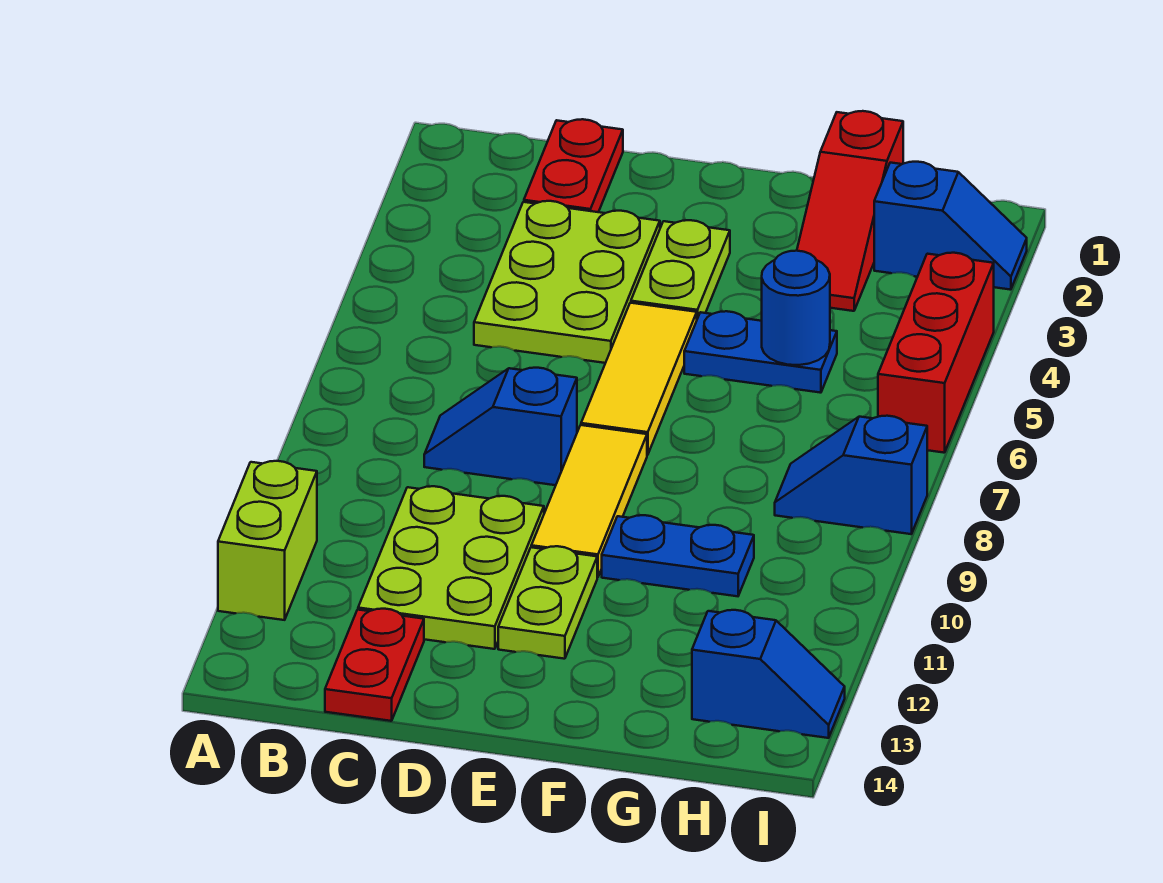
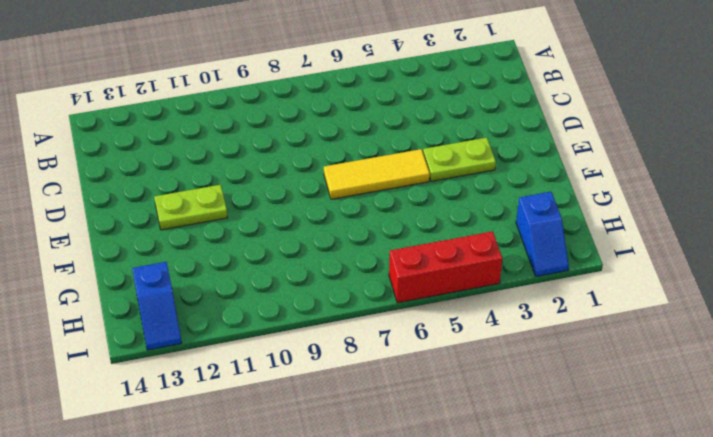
none -> lime 1x2 brick [218,461,317,620]
none -> red 1x2 plate [524,119,623,212]
none -> lime 2x3 plate [474,201,660,363]

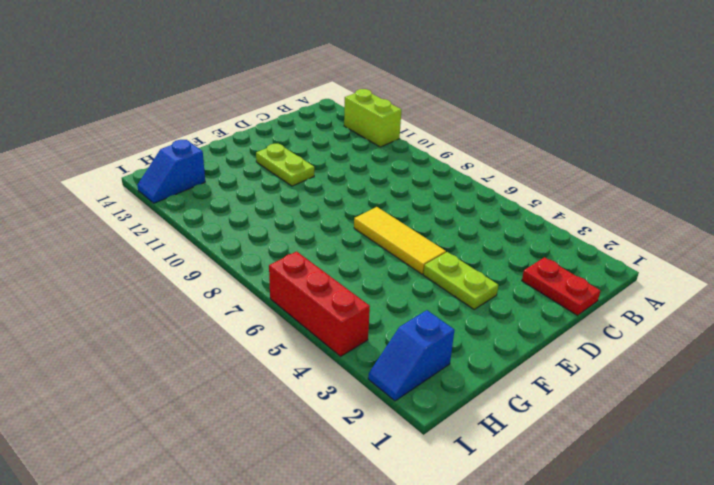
none -> lime 2x3 plate [474,201,660,363]
none -> blue 1x2 slope [424,368,577,485]
none -> lime 2x3 plate [358,486,544,649]

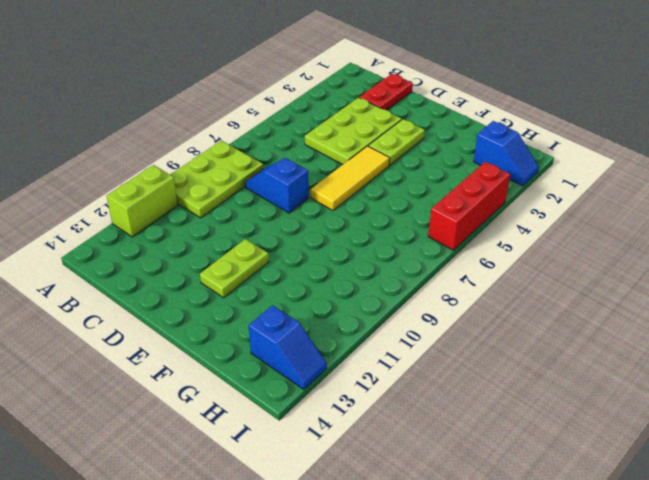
lime 2x3 plate [170,141,264,218] -> lime 2x3 plate moved to [358,486,544,649]
none -> red 1x2 plate [325,609,424,721]
none -> yellow 1x3 tile [531,425,647,577]
none -> blue 1x2 plate [684,311,837,393]

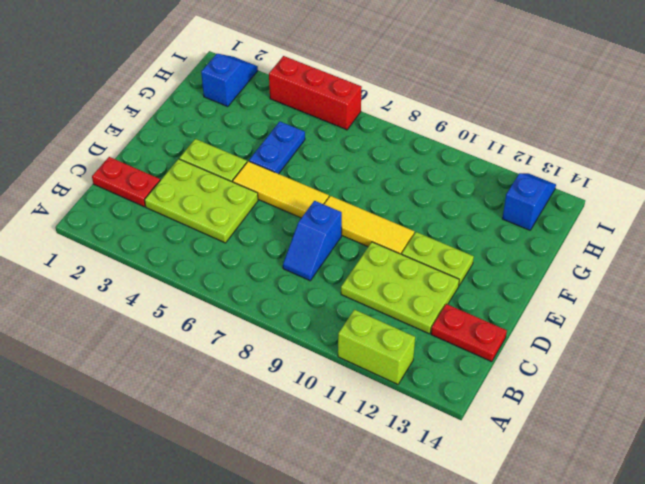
none -> blue 1x2 plate [602,515,754,596]
none -> red 1x3 slope [797,111,903,311]
none -> blue 1x2 slope [775,416,927,534]

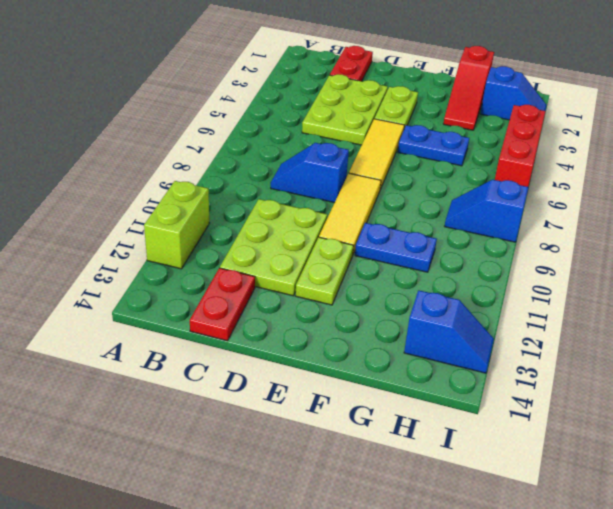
none -> blue 1x1 round brick [762,251,830,365]

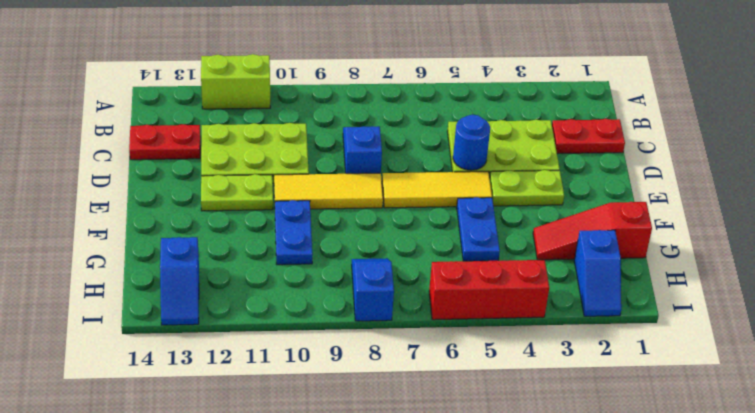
blue 1x1 round brick [453,115,490,170] -> blue 1x1 round brick moved to [762,251,830,365]

